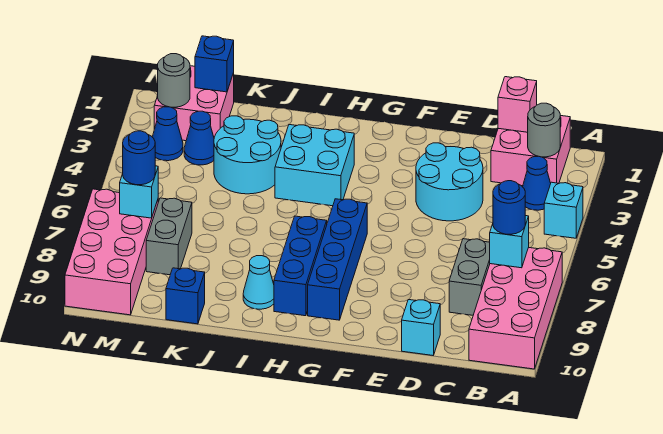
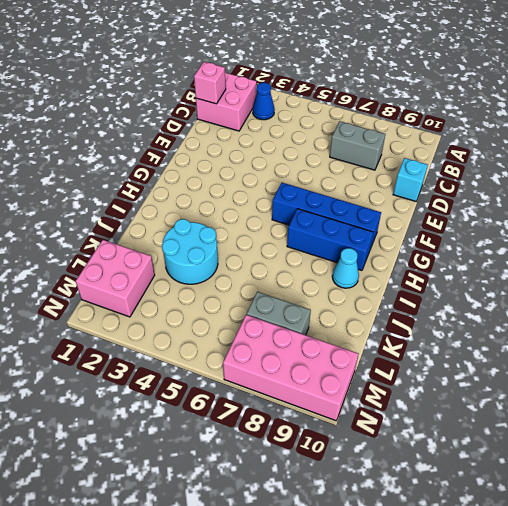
none -> cyan 1x1 brick [544,182,583,238]
none -> pink 2x4 brick [469,248,562,369]
none -> cyan 2x2 round brick [416,143,483,221]

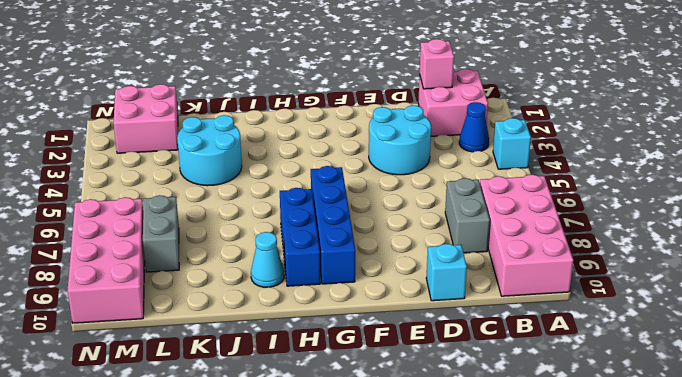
none -> cyan 2x2 brick [275,125,354,206]
none -> blue 1x1 brick [166,268,205,324]
none -> blue 1x1 cone [184,111,214,165]

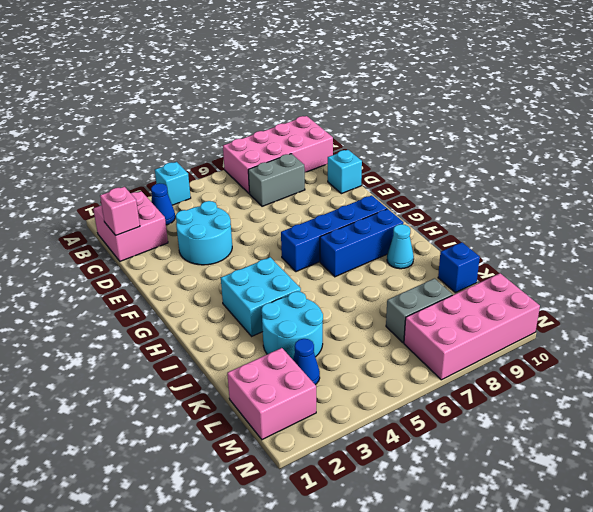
none -> blue 1x1 cone [153,107,183,161]
none -> grey 1x1 round brick [528,103,560,157]
none -> cyan 1x1 brick [490,216,529,268]

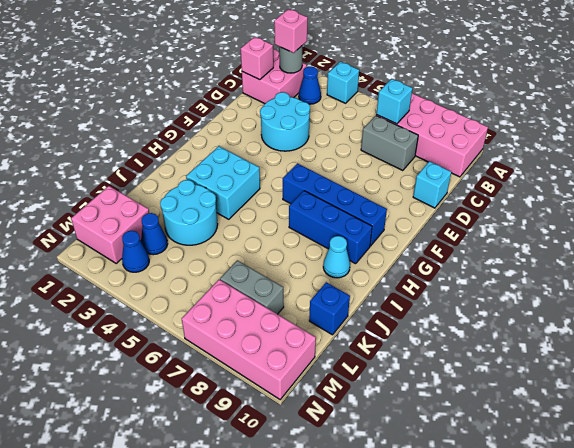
pink 1x1 brick [274,9,308,53] -> none
none -> blue 1x1 brick [195,36,234,92]
none -> grey 1x1 round brick [158,54,190,107]
none -> cyan 1x1 brick [120,166,158,218]

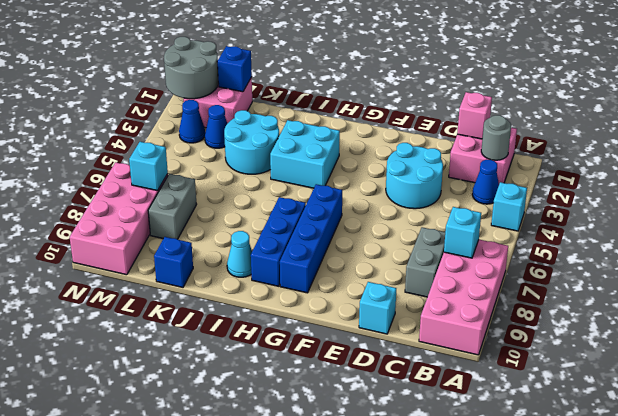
grey 2x2 round brick [164,37,219,99] -> grey 1x1 round brick [158,54,190,107]
none -> blue 1x1 round brick [493,181,525,234]
none -> blue 1x1 round brick [123,131,155,185]

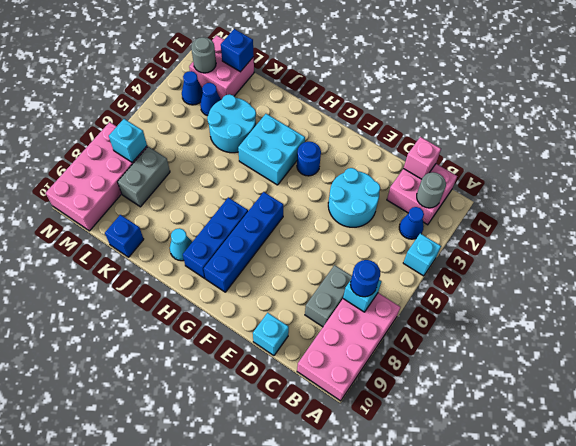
blue 1x1 round brick [297,142,321,176] -> blue 1x1 round brick moved to [123,131,155,185]

